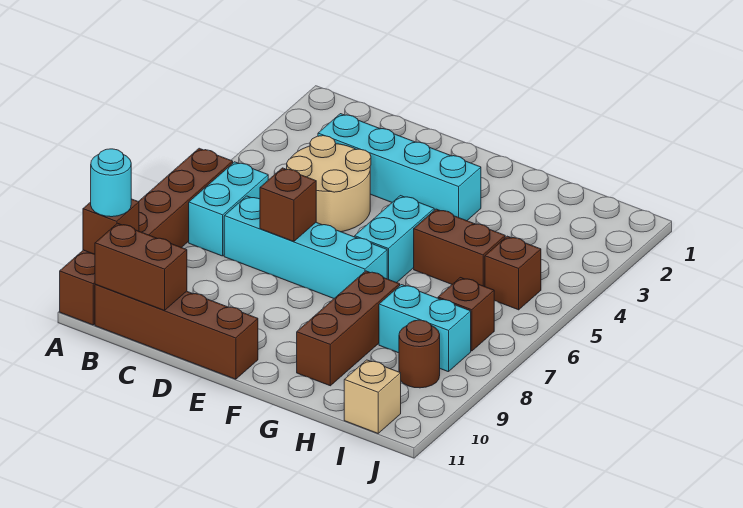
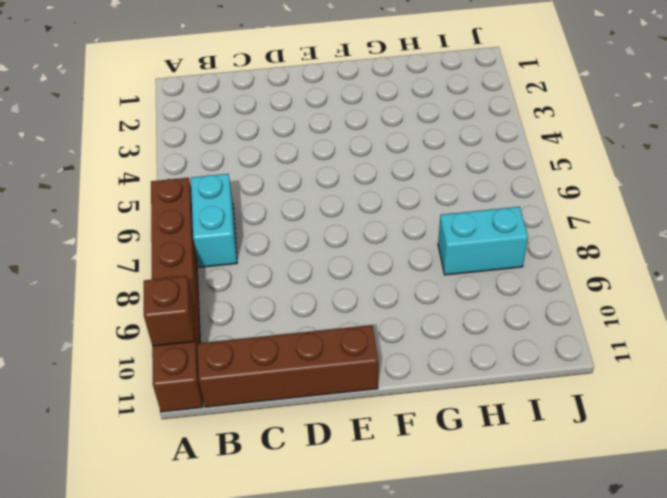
none -> cyan 1x4 brick [318,114,481,221]
none -> tan 2x2 round brick [287,136,371,232]
none -> cyan 1x4 brick [224,196,387,298]

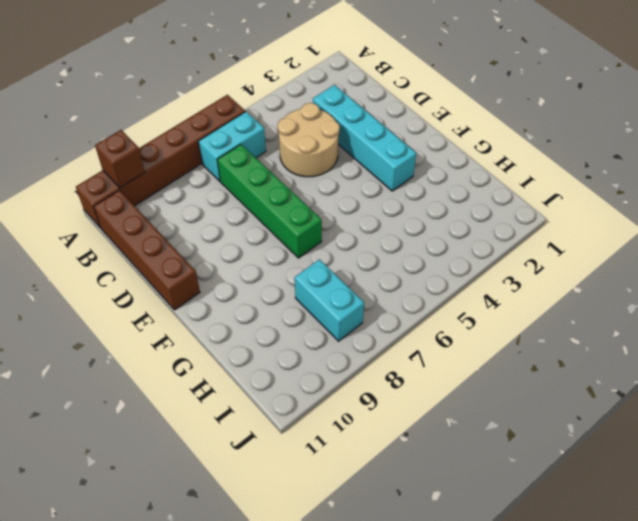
green 1x4 brick [217,144,322,258] -> cyan 1x4 brick [224,196,387,298]
none -> cyan 1x2 brick [355,196,434,283]
none -> brown 1x2 brick [414,209,505,287]
none -> brown 1x3 brick [297,271,400,386]

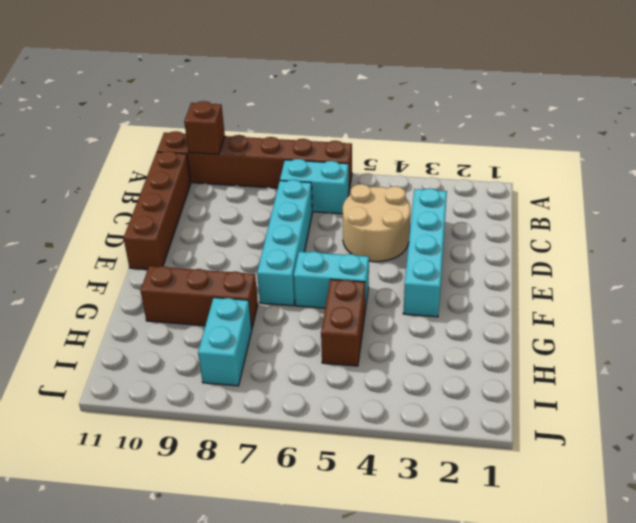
none -> brown 1x1 brick [485,236,541,310]
none -> brown 1x1 brick [438,278,494,351]
none -> brown 1x1 round brick [399,320,440,388]

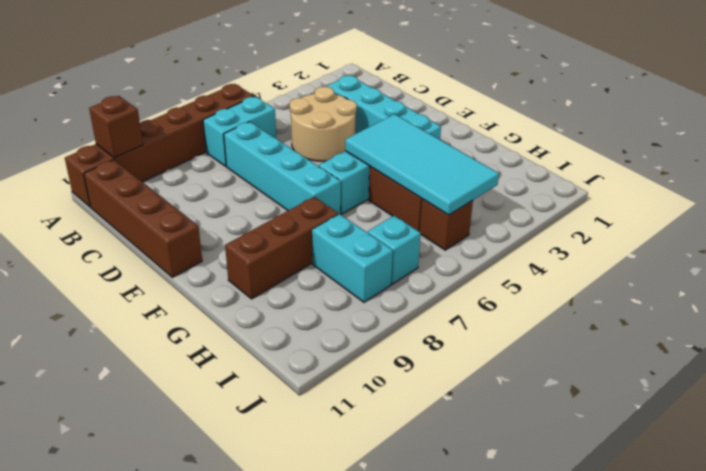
cyan 2x4 tile [345,114,499,215] -> none
cyan 1x1 brick [368,216,421,284] -> brown 1x1 brick [438,278,494,351]
none -> brown 1x1 round brick [399,320,440,388]
none -> tan 1x1 brick [344,360,401,433]
none -> brown 1x2 brick [95,223,187,310]

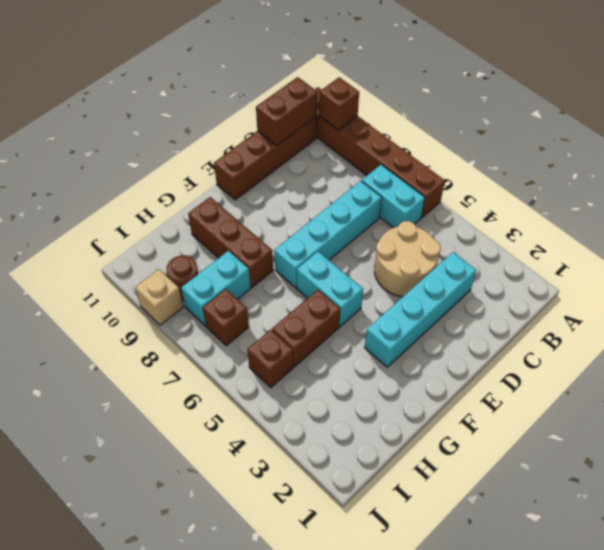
tan 1x1 brick [135,269,183,325] -> tan 1x1 brick moved to [344,360,401,433]
none -> brown 1x1 brick [260,168,316,242]
none -> cyan 1x1 round brick [91,149,131,217]

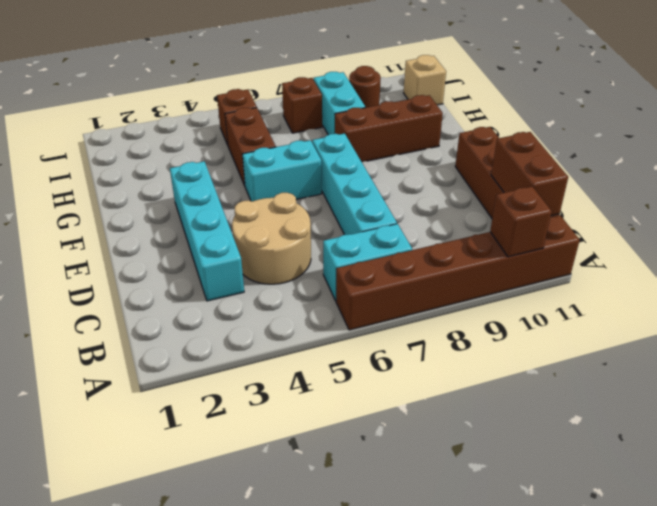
none -> brown 1x1 brick [260,168,316,242]
none -> cyan 1x1 round brick [91,149,131,217]

